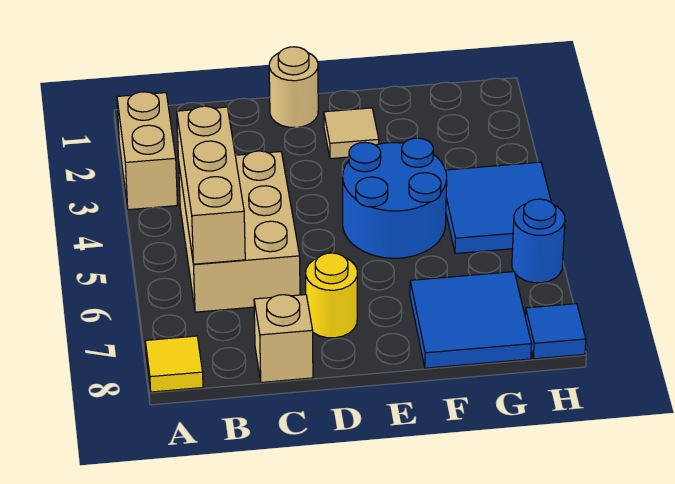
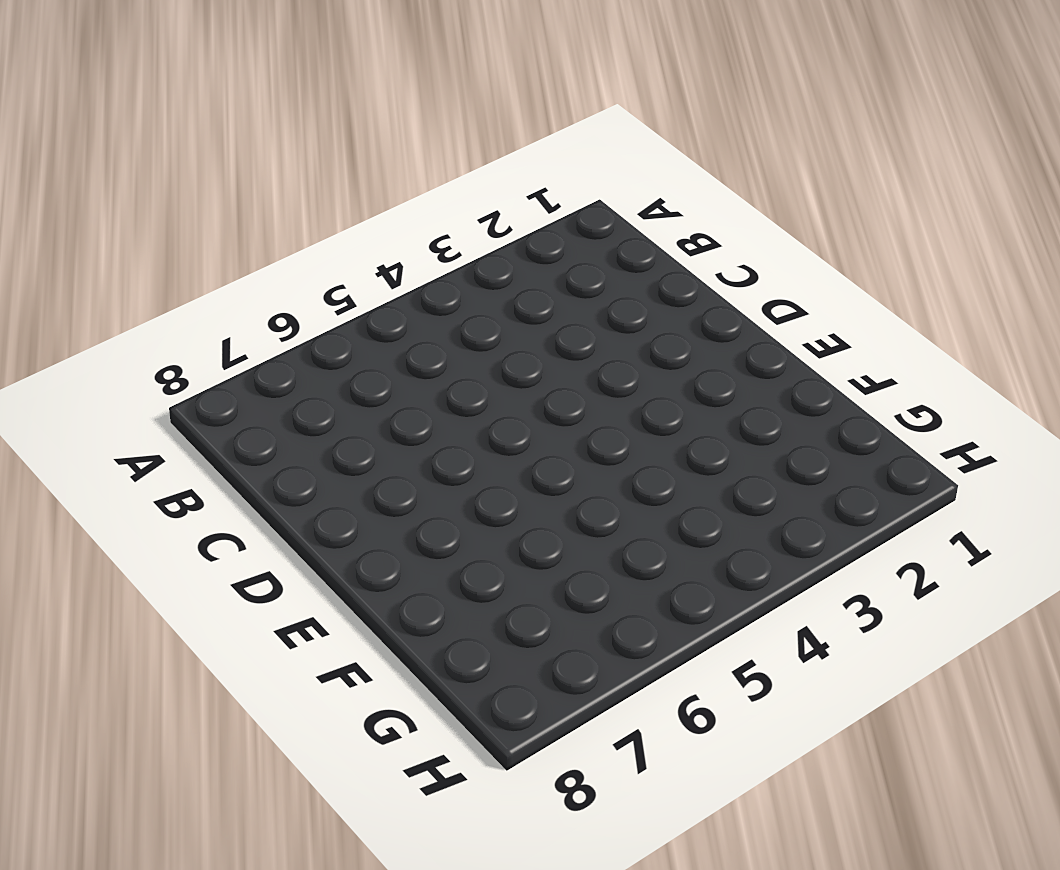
none -> tan 1x2 brick [117,92,177,210]
none -> yellow 1x1 tile [145,336,203,392]
none -> tan 2x3 brick [179,151,300,312]

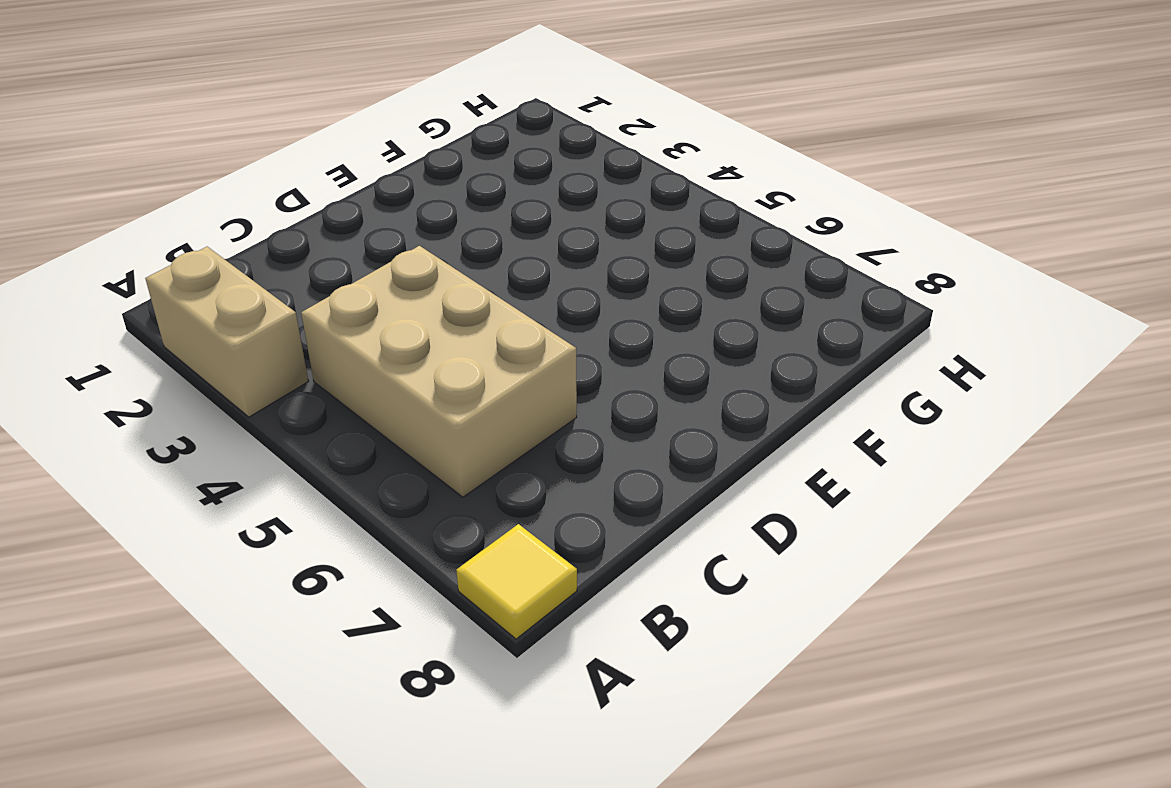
none -> tan 1x1 brick [254,295,313,382]
none -> tan 1x1 round brick [269,47,318,128]
none -> yellow 1x1 round brick [306,253,357,338]

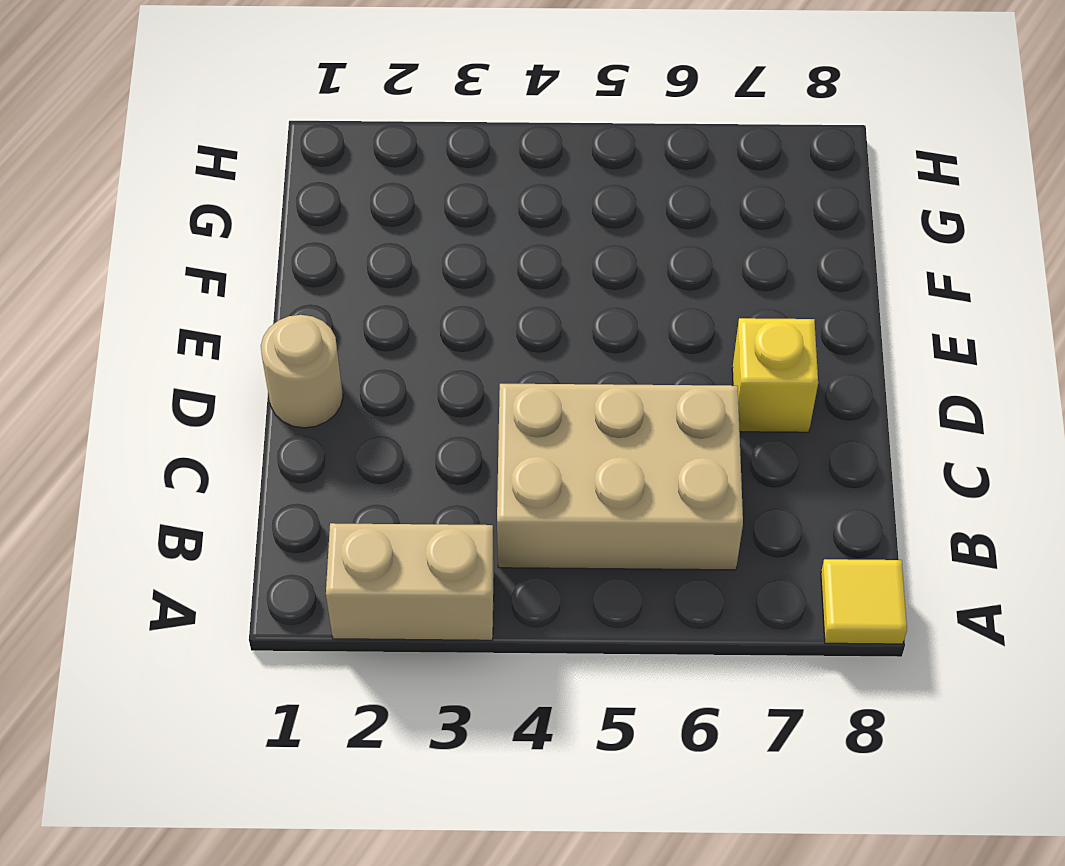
yellow 1x1 brick [732,318,818,432] -> yellow 1x1 round brick [306,253,357,338]
none -> tan 1x1 brick [254,295,313,382]
none -> tan 1x1 tile [324,108,379,159]
none -> blue 2x2 round brick [343,138,447,258]

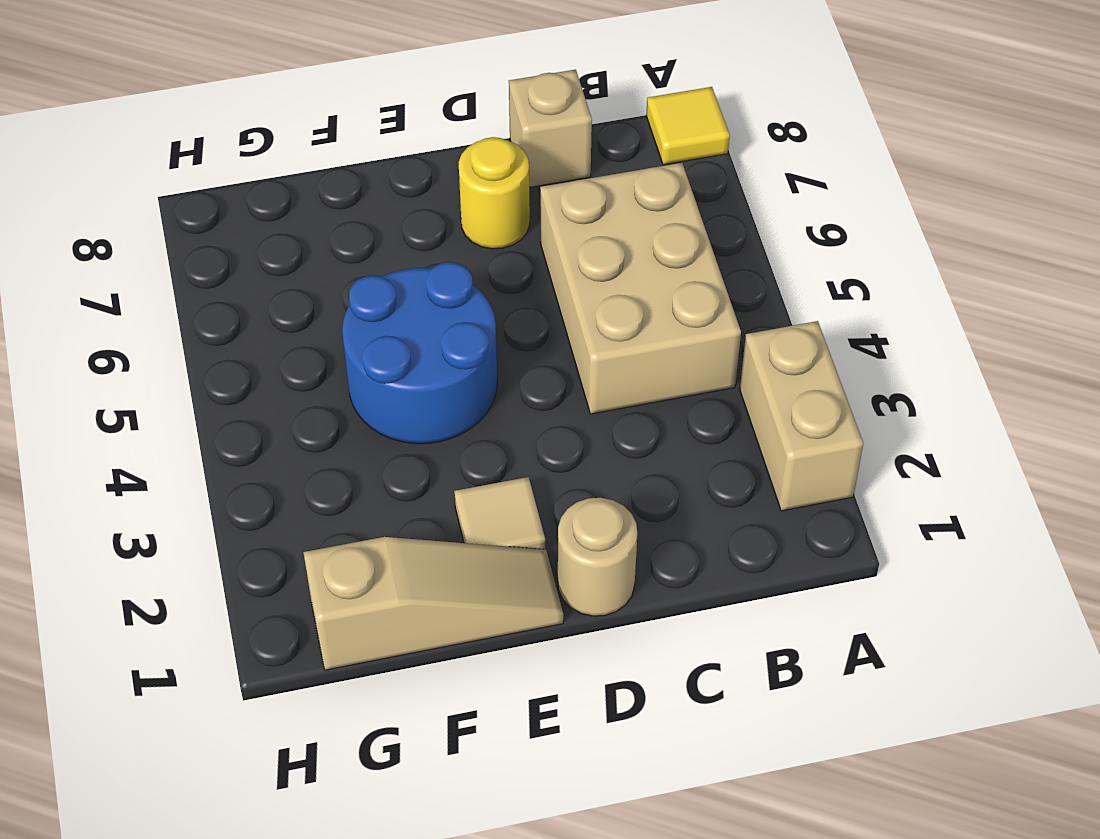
tan 1x3 slope [303,537,563,670] -> none
none -> blue 2x2 tile [410,272,532,368]
none -> blue 2x2 tile [446,162,552,254]
none -> blue 1x1 round brick [512,199,565,283]

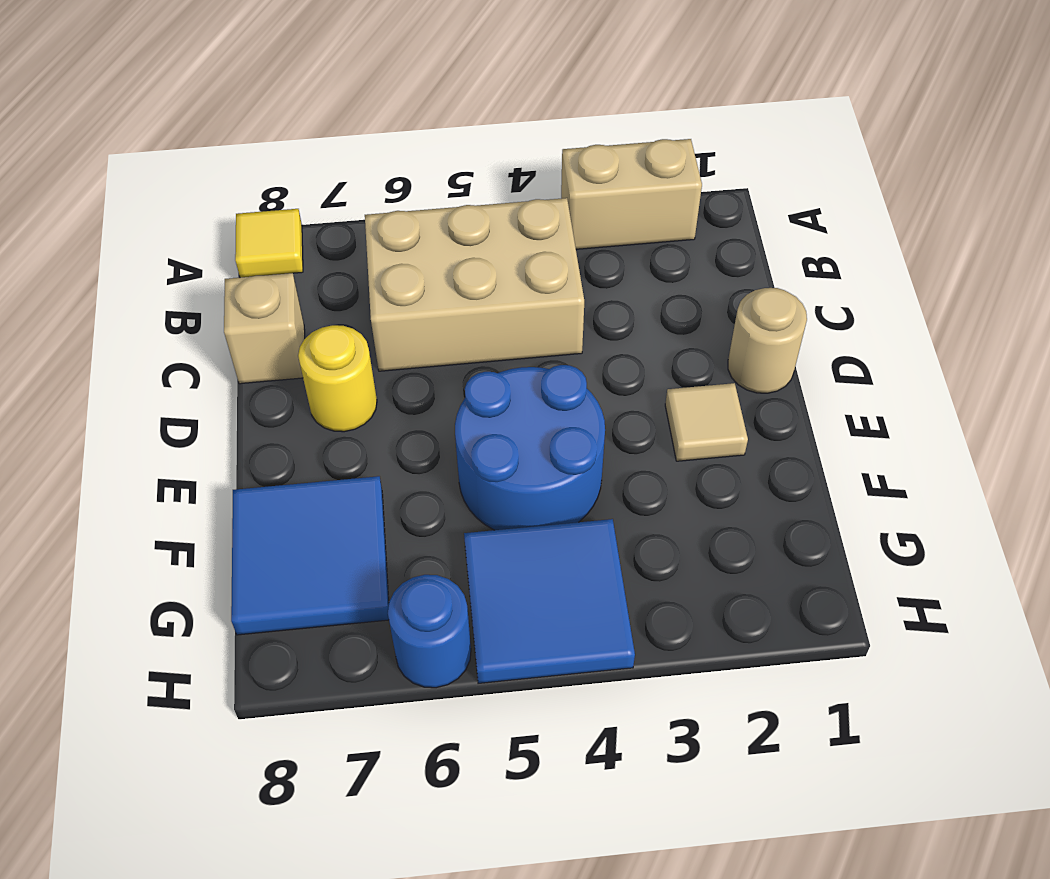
none -> blue 1x1 tile [525,304,586,359]
none -> tan 1x3 brick [177,106,245,264]

